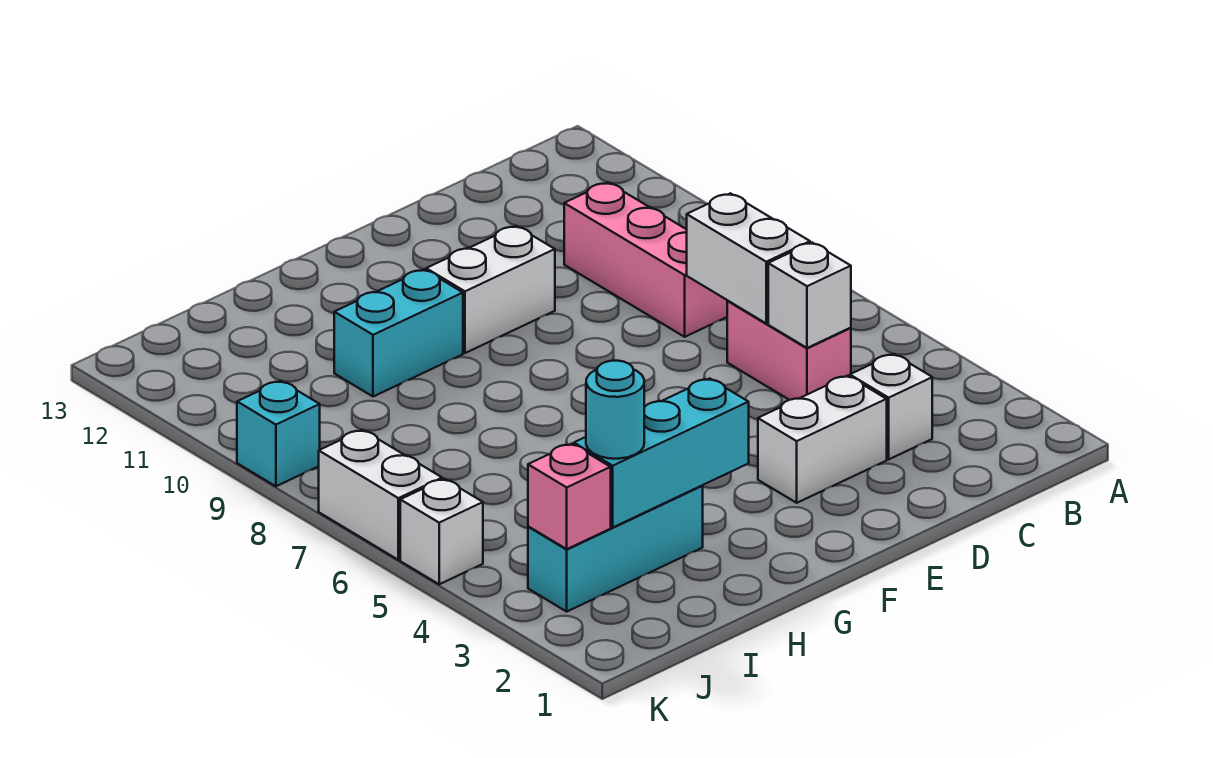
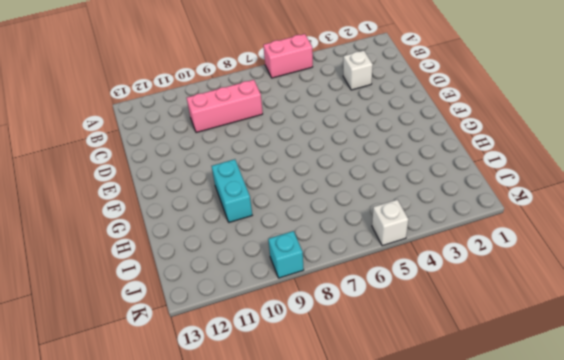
pink 1x2 brick [263,34,313,78] -> pink 1x2 brick moved to [727,301,851,400]
none -> white 1x2 brick [758,376,887,503]
none -> white 1x2 brick [426,226,555,353]
none -> cyan 1x3 brick [528,486,703,611]

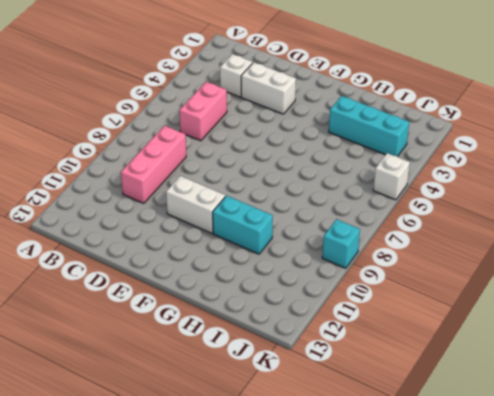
none -> white 1x2 brick [319,430,442,560]
none -> white 1x1 brick [768,243,851,348]
none -> white 1x2 brick [687,193,810,323]

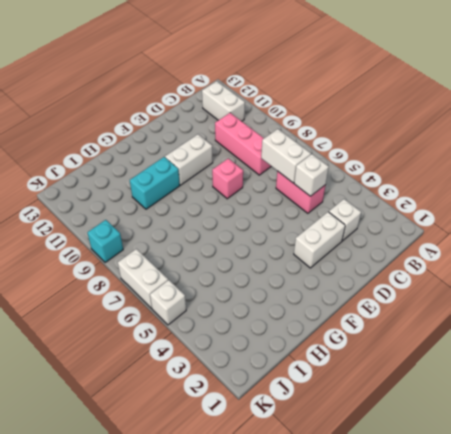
white 1x2 brick [202,81,245,121] -> none
pink 1x1 brick [212,158,243,199] -> pink 1x1 brick moved to [528,444,611,549]
none -> cyan 1x3 brick [528,486,703,611]
none -> cyan 1x3 brick [574,378,749,527]
none -> cyan 1x1 round brick [586,361,644,459]

